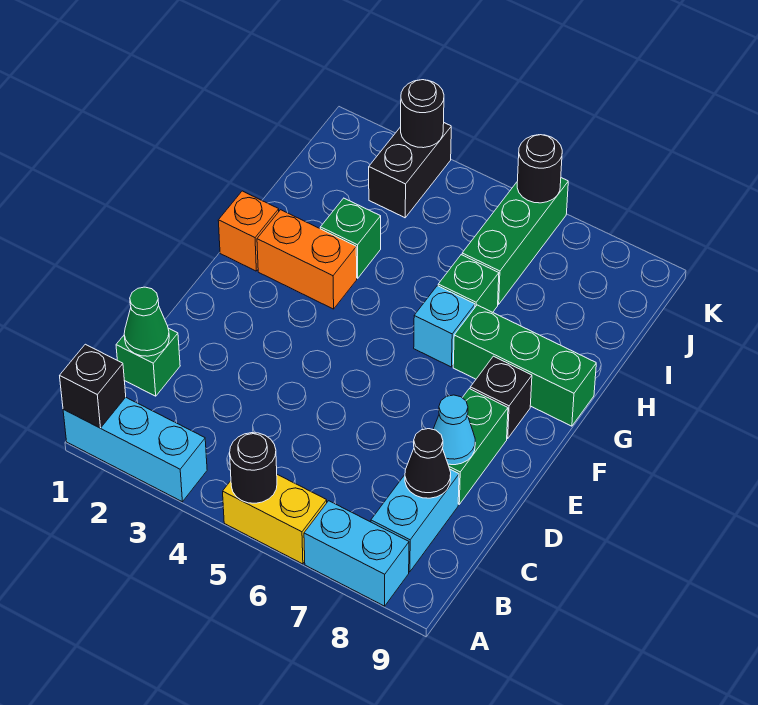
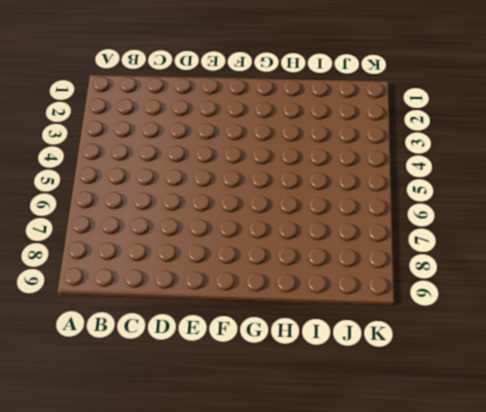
none -> cyan 1x3 brick [63,397,207,502]
none -> yellow 1x2 brick [223,475,327,564]
none -> cyan 1x2 brick [304,501,409,606]

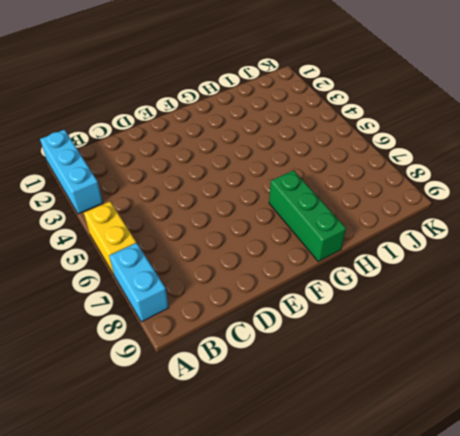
none -> cyan 1x2 brick [371,469,459,572]
none -> green 1x1 brick [116,328,180,396]
none -> green 1x2 brick [448,389,508,504]

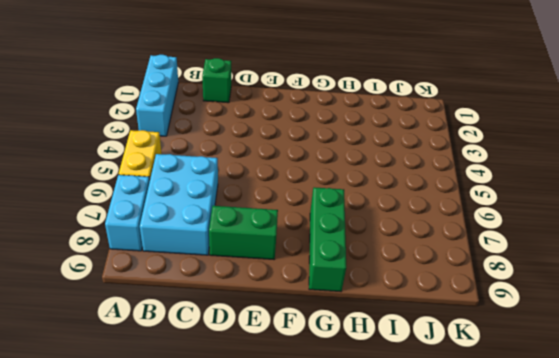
cyan 2x3 brick [140,154,218,255] -> cyan 1x2 brick [371,469,459,572]
none -> black 1x1 brick [470,356,532,439]
none -> orange 1x1 brick [218,191,279,271]
none -> orange 1x2 brick [257,210,357,309]

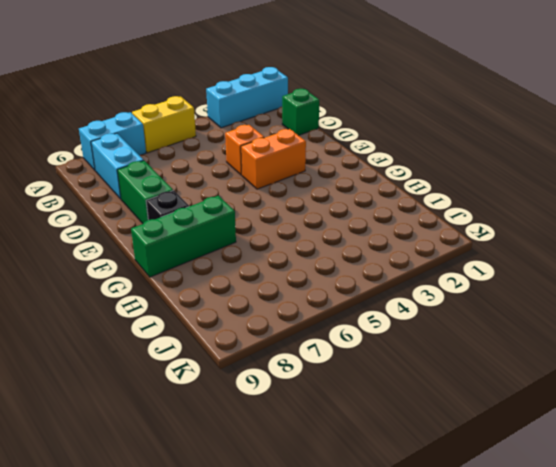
orange 1x1 brick [225,125,264,175] -> orange 1x1 brick moved to [218,191,279,271]
orange 1x2 brick [241,129,306,189] -> orange 1x2 brick moved to [257,210,357,309]
none -> cyan 1x1 brick [414,286,475,367]
none -> green 1x1 brick [320,198,381,278]
none -> green 1x1 brick [438,255,499,312]

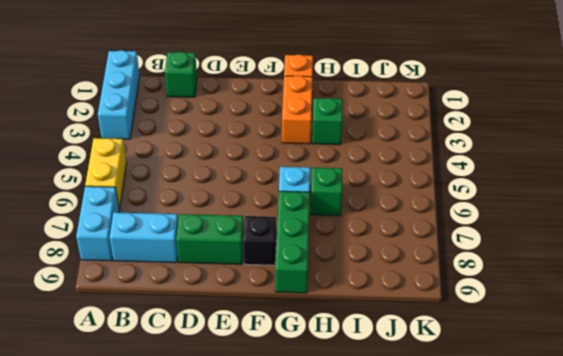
none -> green 1x3 brick [462,178,568,304]
none -> black 1x2 brick [369,123,451,218]
none -> black 1x1 brick [60,344,126,428]

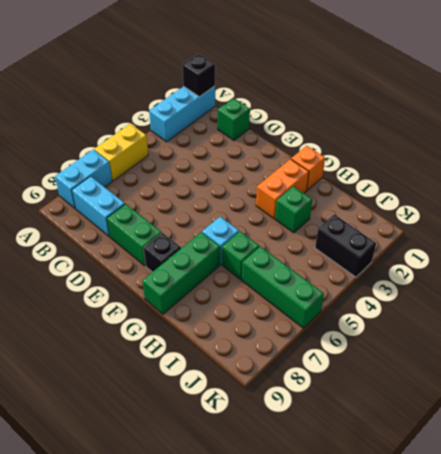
none -> black 1x1 round brick [230,433,277,503]
none -> green 1x1 cone [124,287,169,356]
none -> black 1x1 cone [405,429,451,498]

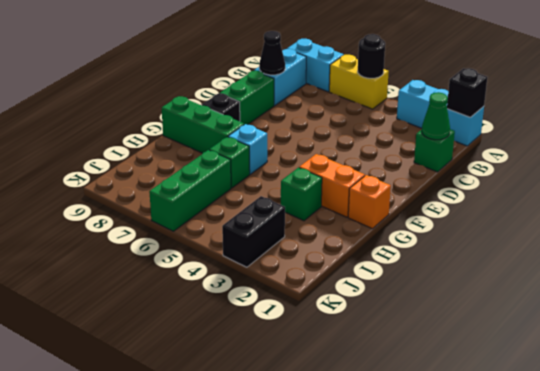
none -> cyan 1x1 cone [433,395,475,465]
none -> black 1x1 round brick [401,80,444,148]
none -> black 1x1 round brick [517,135,562,203]

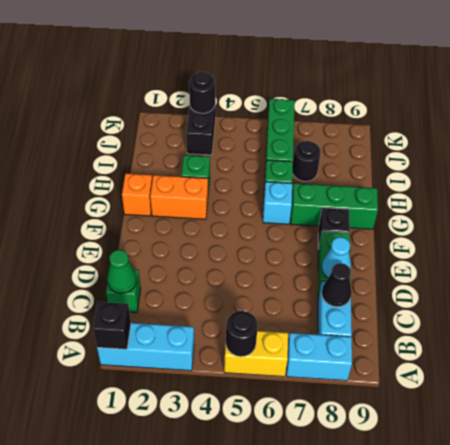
black 1x1 round brick [293,141,321,181] -> black 1x1 round brick moved to [517,135,562,203]

